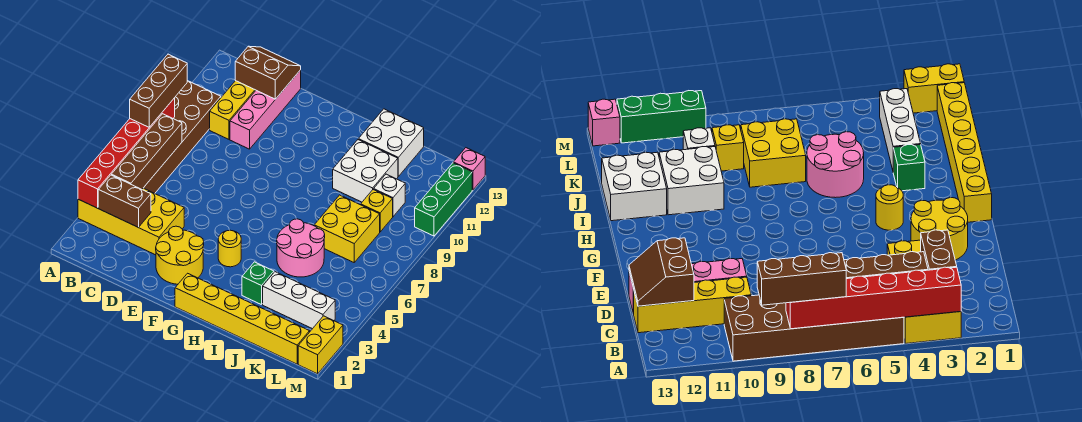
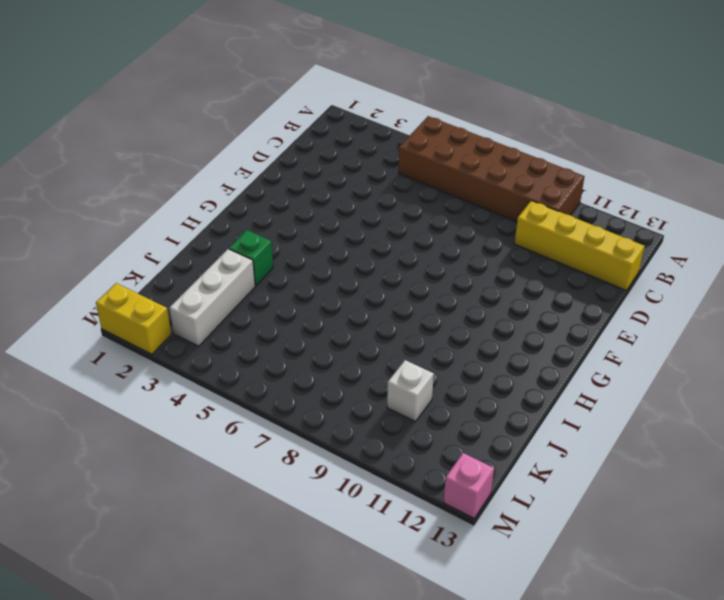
none -> yellow 2x4 brick [78,188,184,255]
none -> pink 1x4 brick [230,70,301,149]
none -> yellow 2x2 round brick [156,226,204,284]

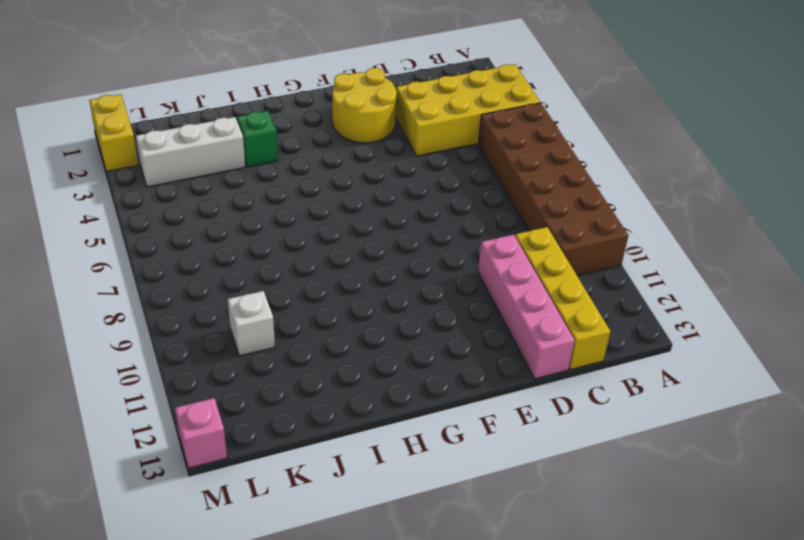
none -> yellow 1x6 brick [175,273,310,364]
none -> yellow 1x1 round brick [218,230,241,267]
none -> pink 2x2 round brick [277,219,325,277]

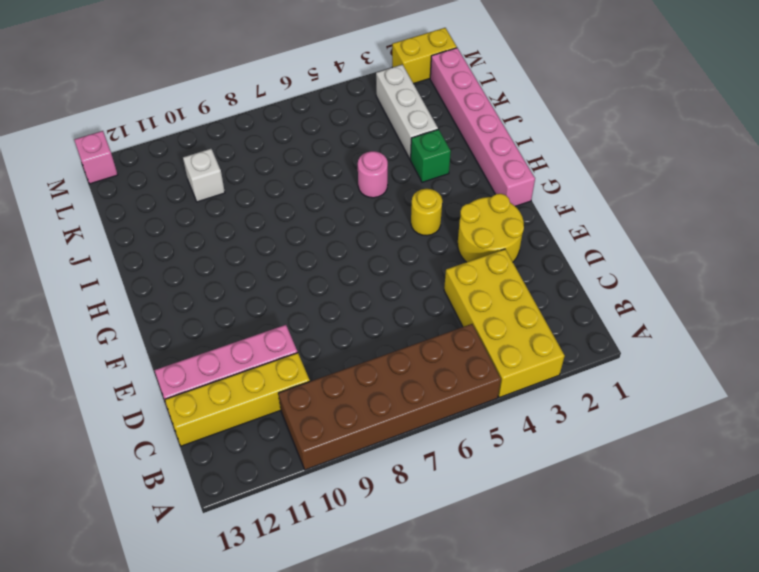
pink 1x6 brick [430,48,535,206] -> yellow 1x6 brick [175,273,310,364]
pink 1x1 round brick [358,151,388,198] -> pink 2x2 round brick [277,219,325,277]
none -> white 2x2 brick [333,140,398,202]
none -> white 2x2 brick [358,109,424,176]
none -> yellow 2x2 brick [314,195,380,262]

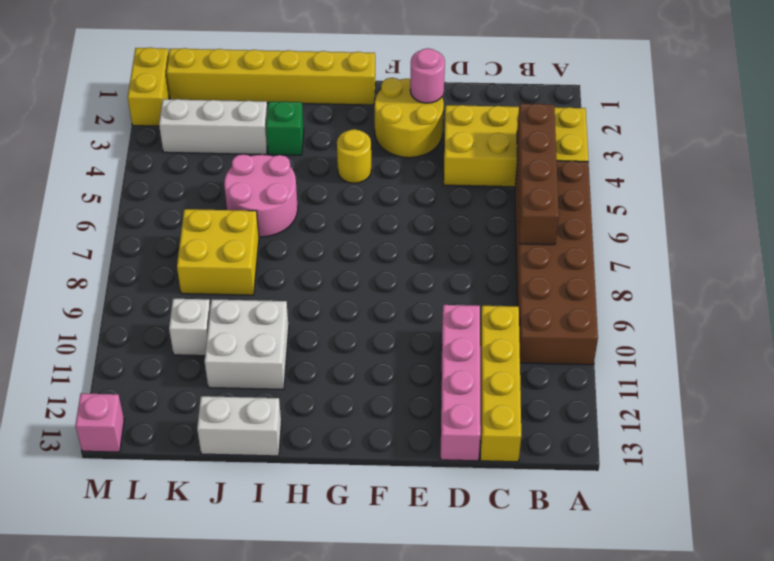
pink 1x1 round brick [410,48,445,103] -> none
white 1x2 brick [197,396,281,456] -> white 2x2 brick [358,109,424,176]
none -> yellow 1x1 brick [361,189,393,232]
none -> green 1x3 brick [415,163,472,236]
none -> red 1x6 brick [78,98,175,208]

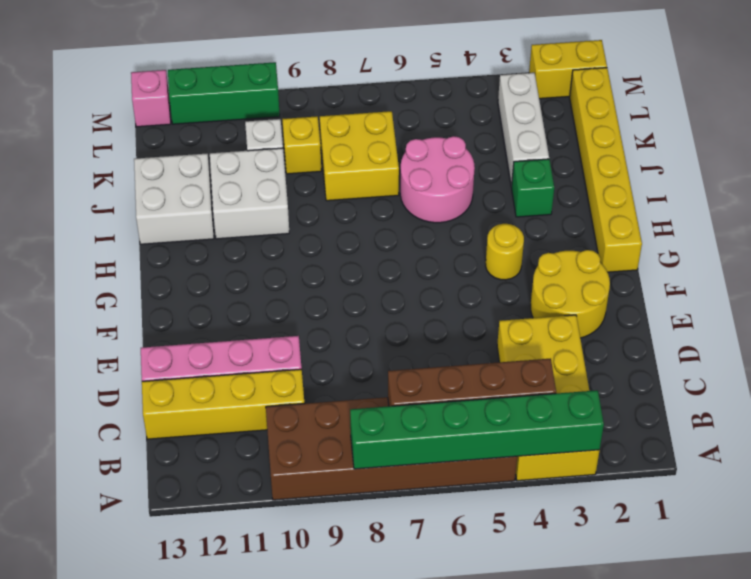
green 1x6 brick [350,390,604,469] -> red 1x6 brick [78,98,175,208]
none -> brown 1x2 brick [98,175,151,227]
none -> brown 2x2 slope [235,46,301,99]
none -> brown 1x3 brick [130,54,187,127]

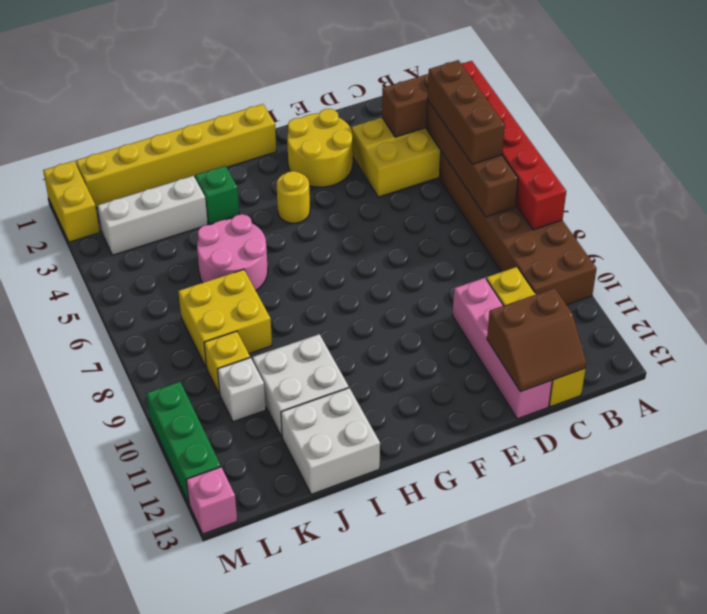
brown 1x3 brick [428,60,505,164] -> brown 1x3 brick moved to [130,54,187,127]

